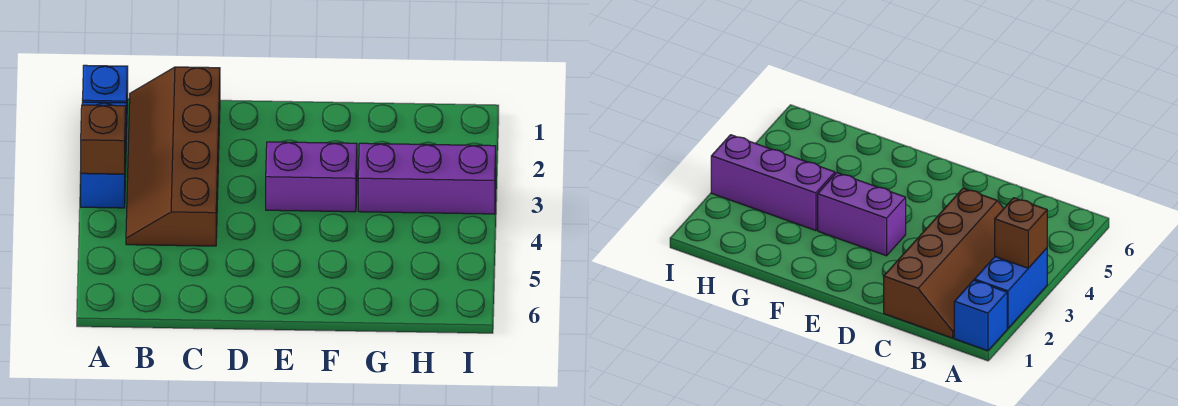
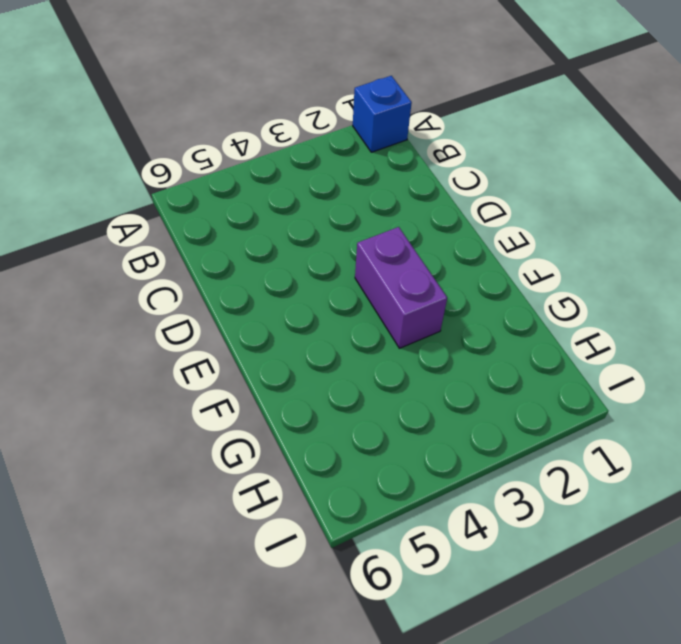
none -> blue 1x2 brick [81,102,127,208]
none -> brown 2x4 slope [126,67,220,246]

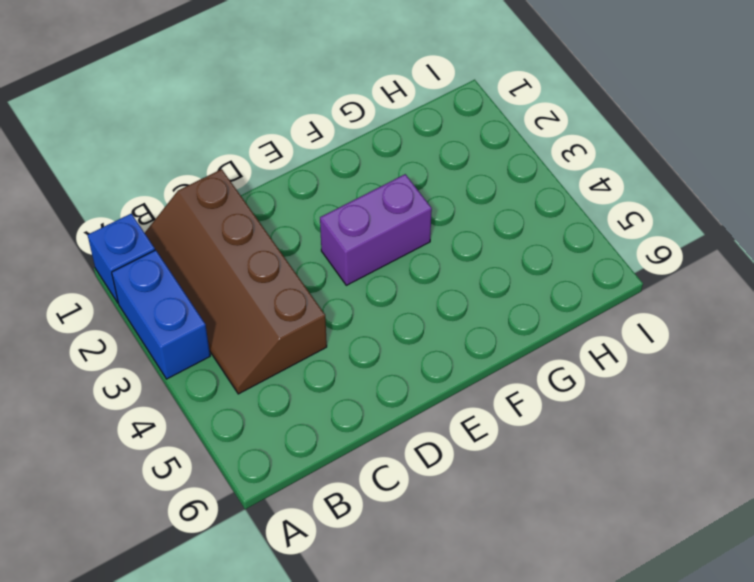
none -> purple 1x3 brick [358,143,496,214]
none -> brown 1x1 brick [81,105,126,174]

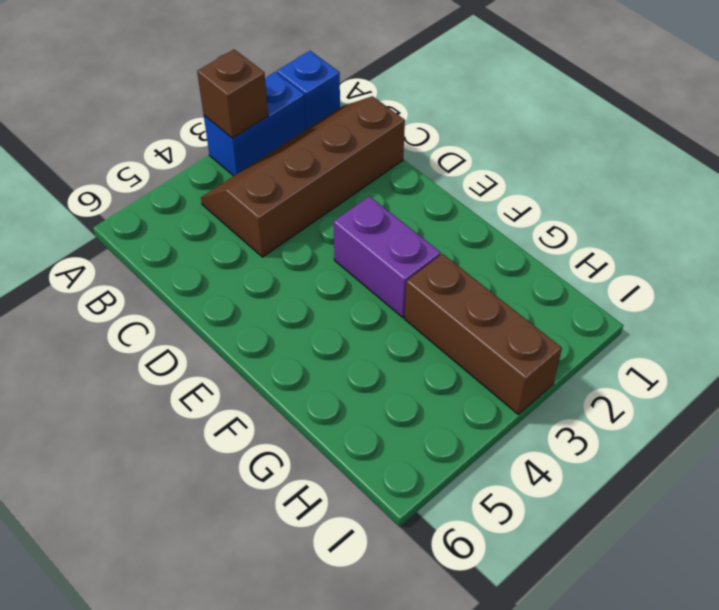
brown 1x3 brick [404,254,562,414] -> purple 1x3 brick [358,143,496,214]

